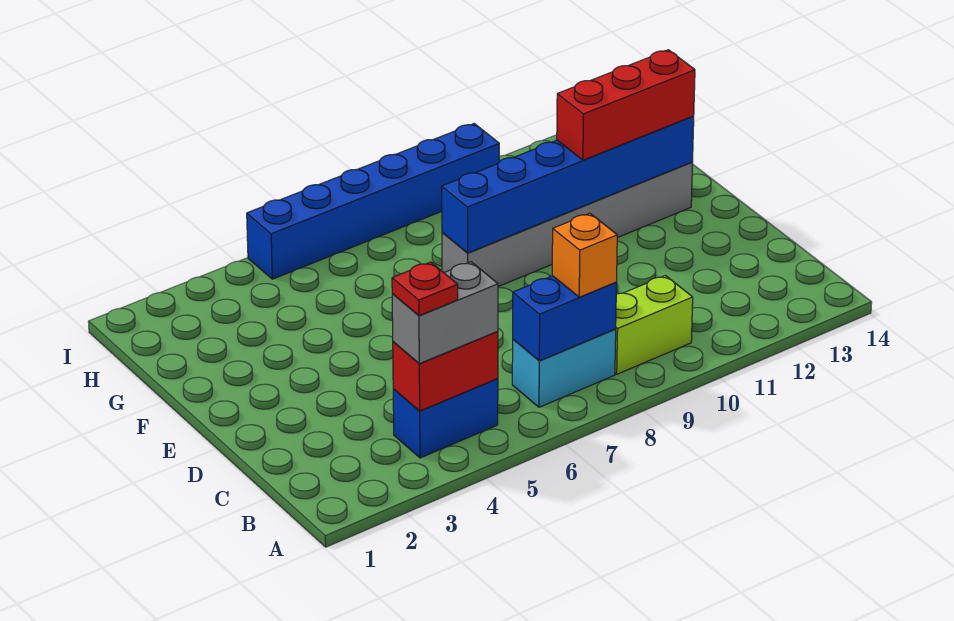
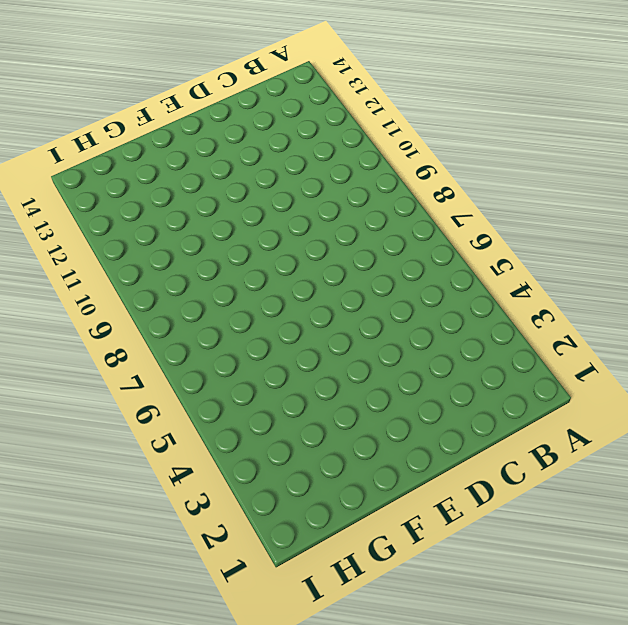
none -> blue 1x2 brick [393,379,498,458]
none -> cyan 1x2 brick [512,329,616,407]
none -> lime 1x2 brick [615,276,693,374]

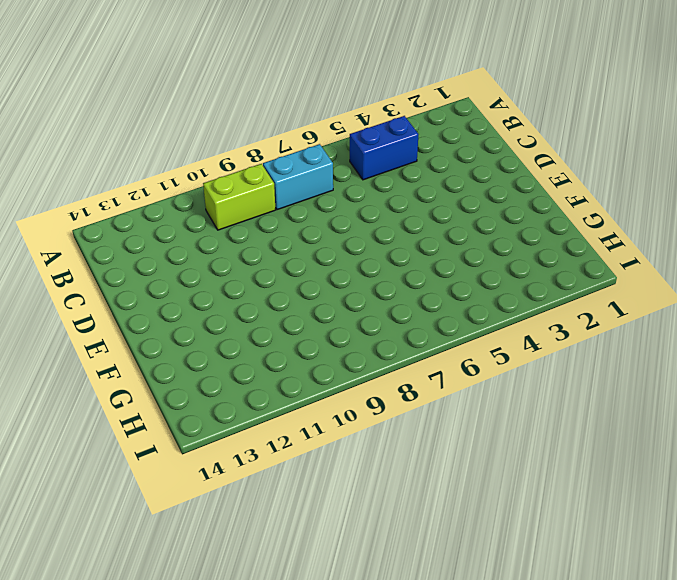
none -> grey 1x6 brick [442,162,693,287]
none -> blue 1x6 brick [247,124,499,279]
none -> red 1x2 brick [393,331,498,411]

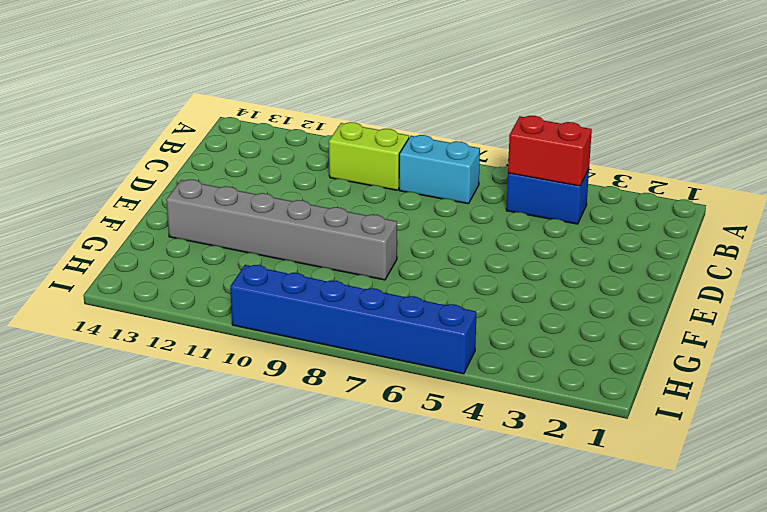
none -> blue 1x2 brick [513,276,617,361]
none -> blue 1x6 brick [442,116,694,253]
none -> grey 1x2 brick [392,262,498,364]

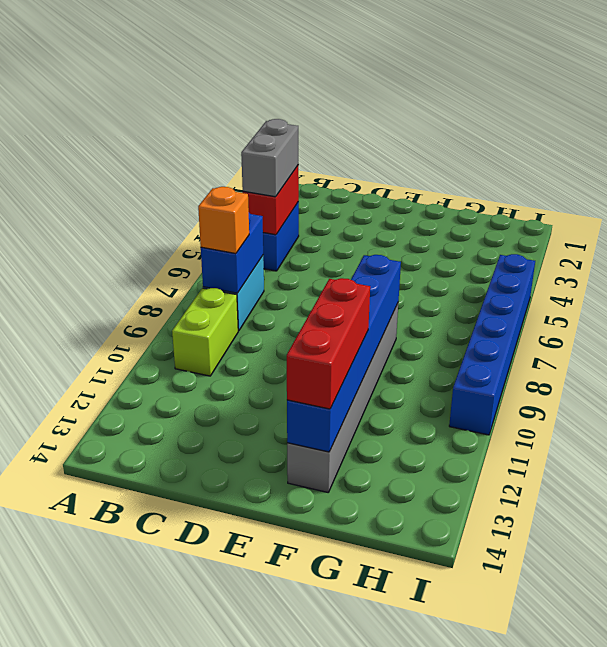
none -> red 1x1 plate [392,262,458,316]

